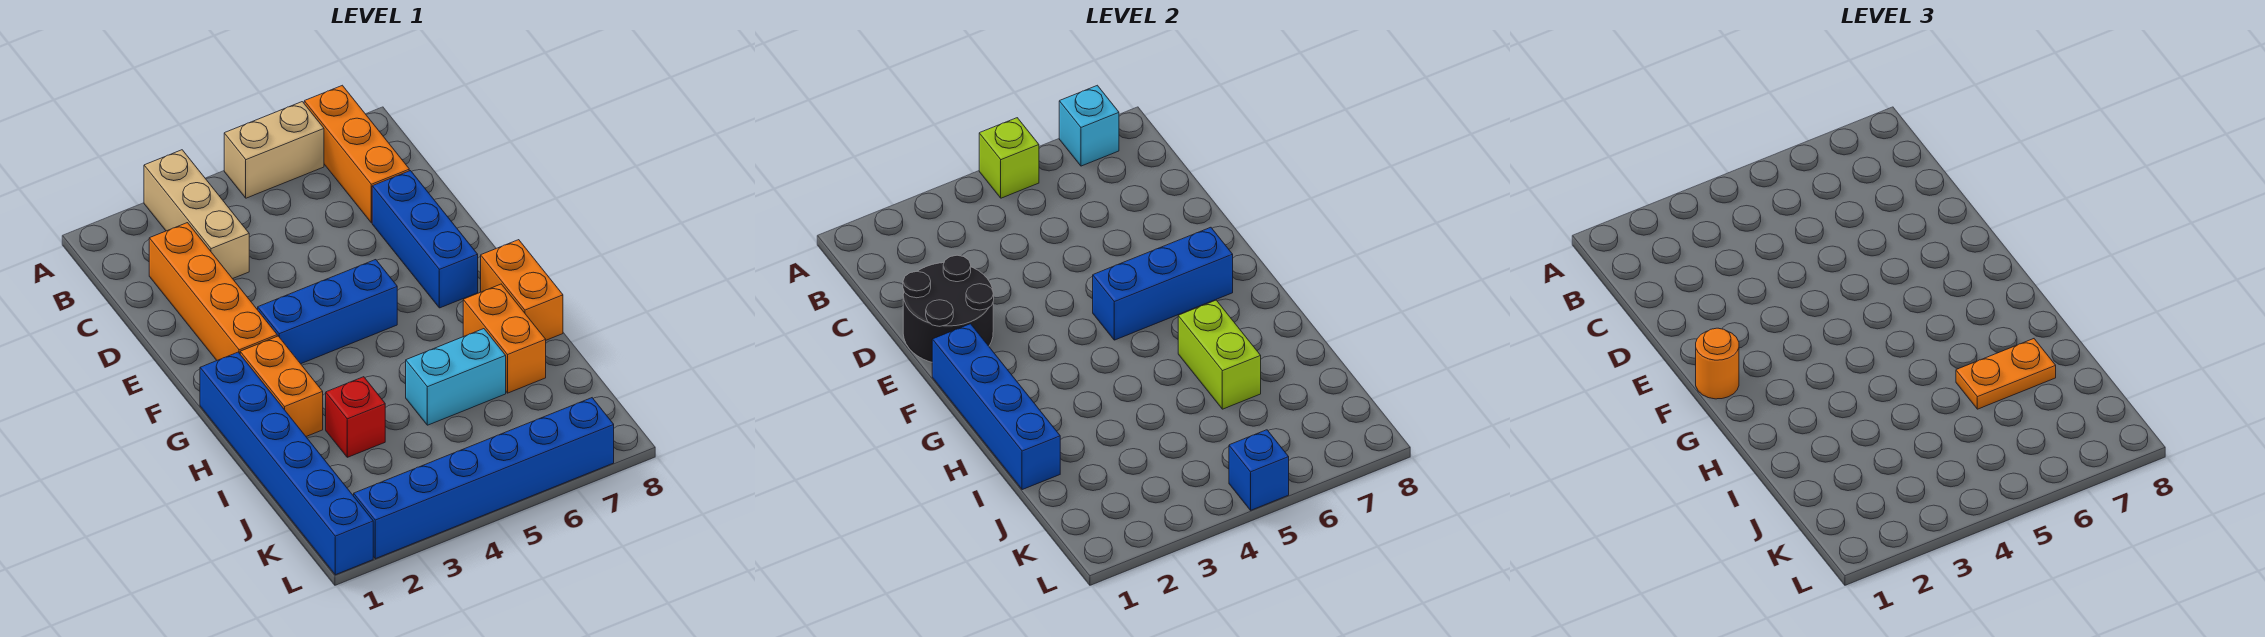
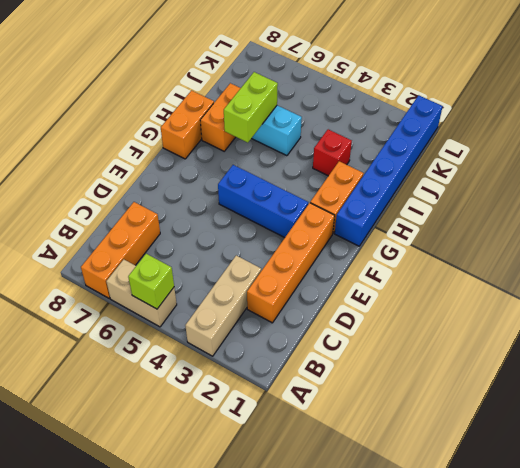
none -> blue 1x3 brick [372,171,478,308]
none -> blue 1x6 brick [354,398,614,559]
none -> cyan 1x1 brick [1059,85,1119,166]

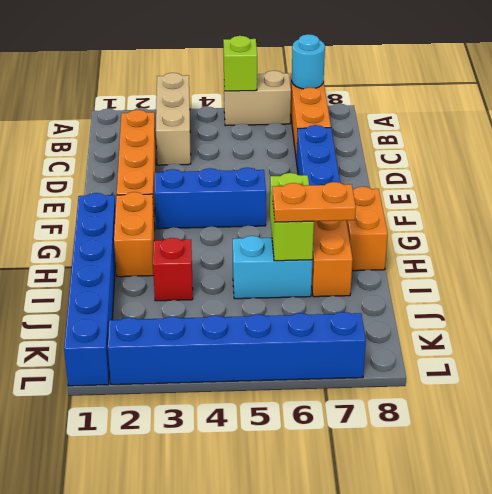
cyan 1x1 round brick [292,34,325,89] -> cyan 1x1 brick [1059,85,1119,166]
none -> black 2x2 round brick [903,255,994,362]
none -> blue 1x4 brick [932,324,1060,490]
none -> blue 1x3 brick [1093,227,1233,340]

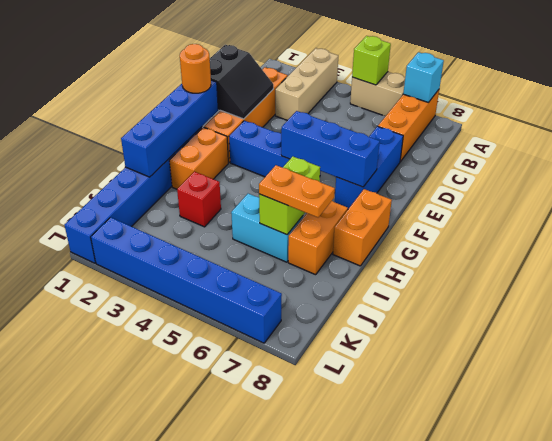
black 2x2 slope [210,45,273,119] -> black 2x2 round brick [903,255,994,362]
none -> blue 1x1 brick [1229,430,1289,510]

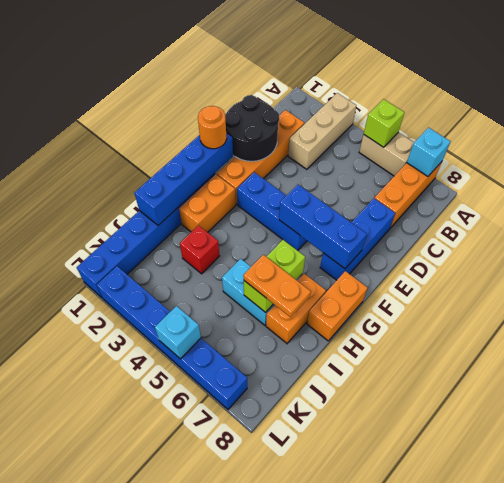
cyan 1x1 brick [155,306,201,359] -> blue 1x1 brick [1229,430,1289,510]

